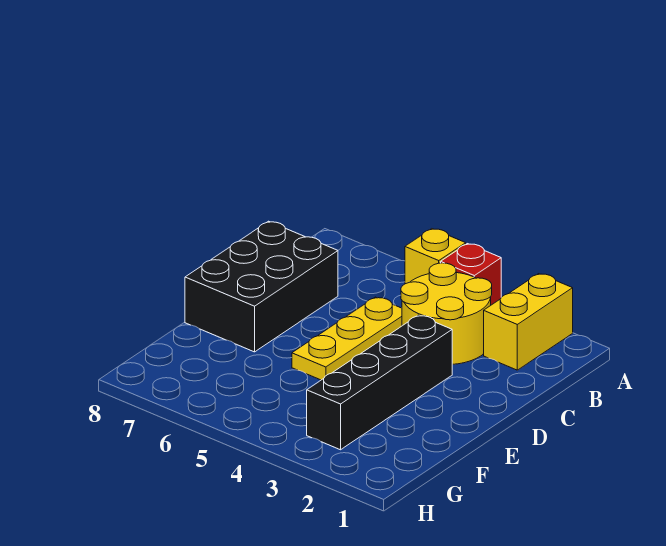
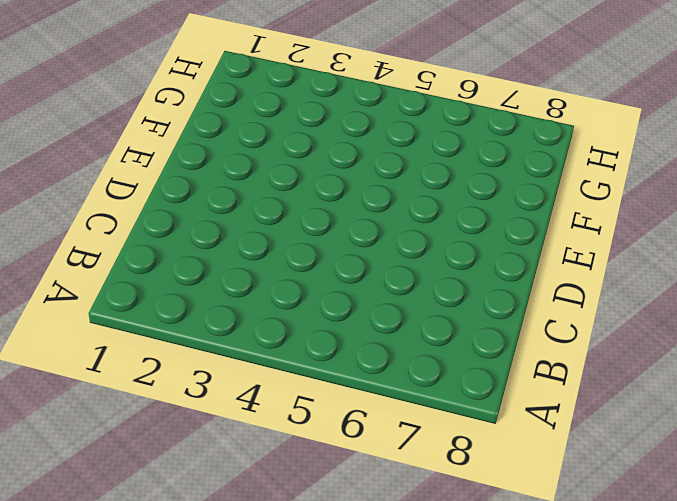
none -> yellow 1x2 brick [484,274,573,370]
none -> red 1x1 brick [441,244,501,305]

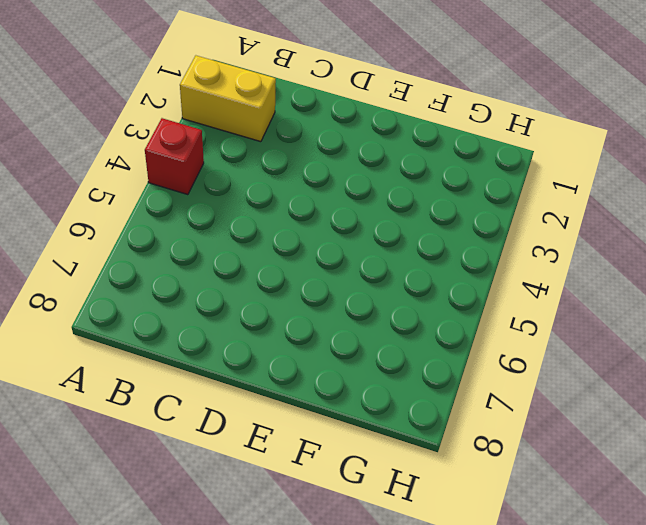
none -> yellow 1x1 brick [405,229,466,284]
none -> yellow 2x2 round brick [401,263,492,364]

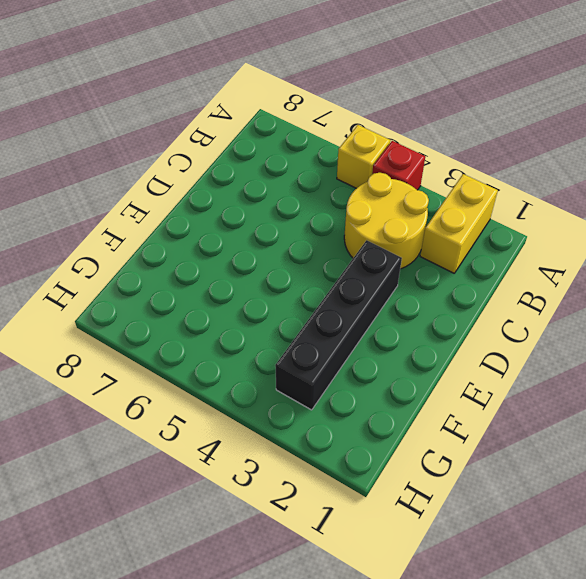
none -> yellow 1x3 plate [292,297,402,380]
none -> black 2x3 brick [185,221,338,352]

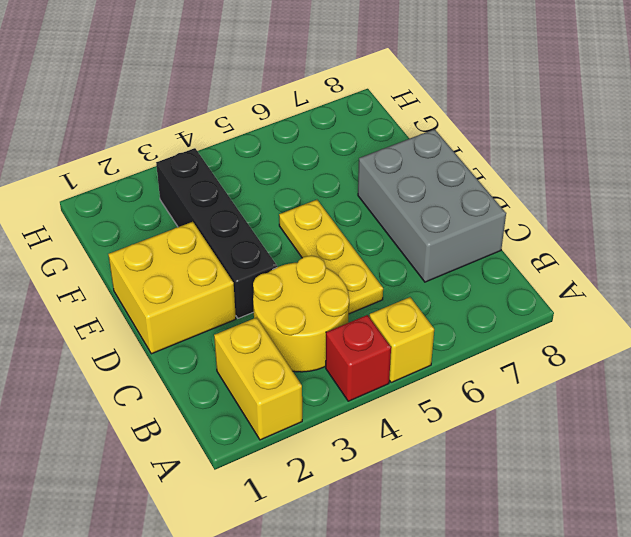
grey 2x3 brick [358,129,506,282] -> black 2x3 brick [185,221,338,352]
yellow 2x2 brick [108,222,236,354] -> none

